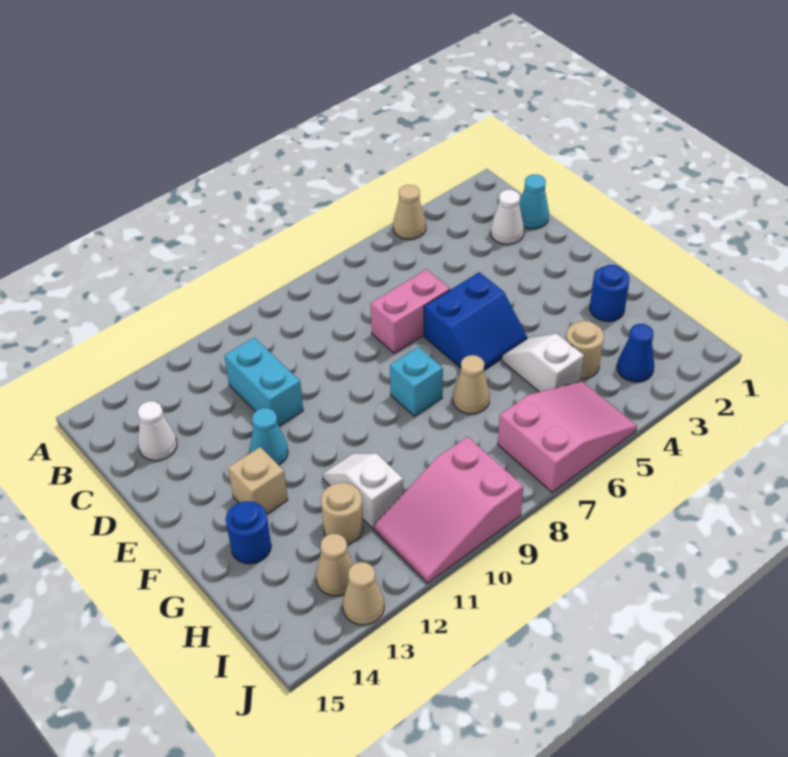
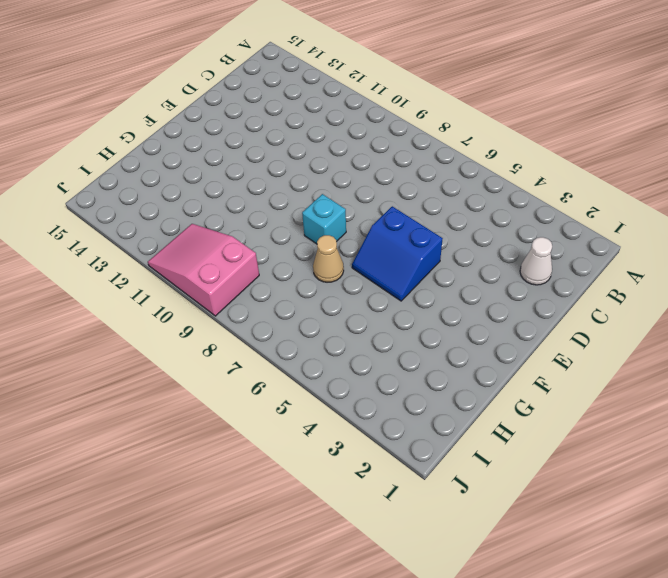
none -> tan 1x1 cone [393,185,426,240]
none -> cyan 1x1 cone [519,174,549,229]
none -> cyan 1x2 brick [224,337,303,426]

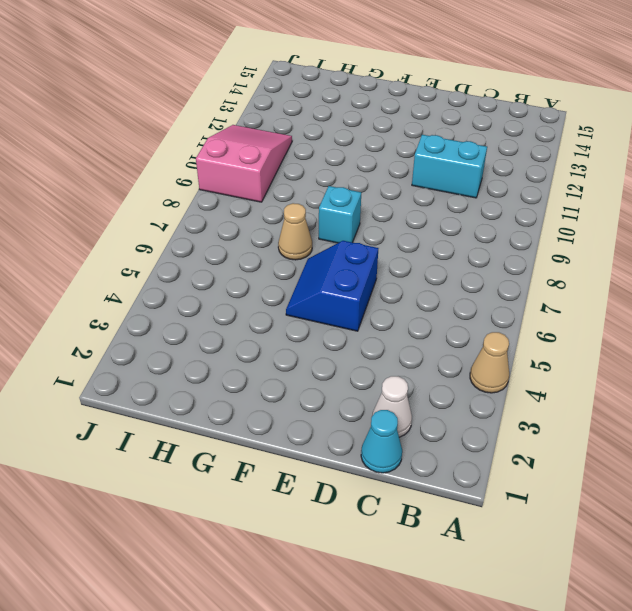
none -> white 1x1 cone [138,401,177,461]
none -> pink 1x2 brick [371,269,450,353]
none -> cyan 1x1 cone [250,408,288,465]

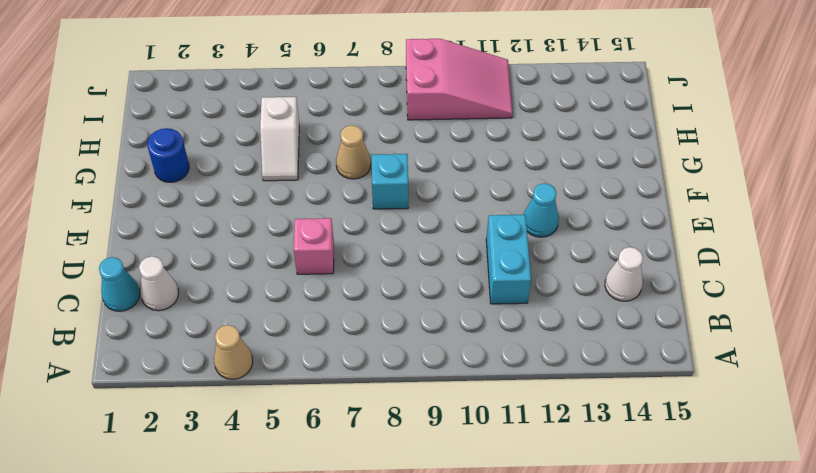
pink 1x1 brick [294,218,334,274] -> pink 1x2 brick [371,269,450,353]
none -> blue 2x2 slope [424,272,527,370]
none -> tan 1x1 brick [228,447,288,514]
none -> white 1x2 slope [323,453,403,529]

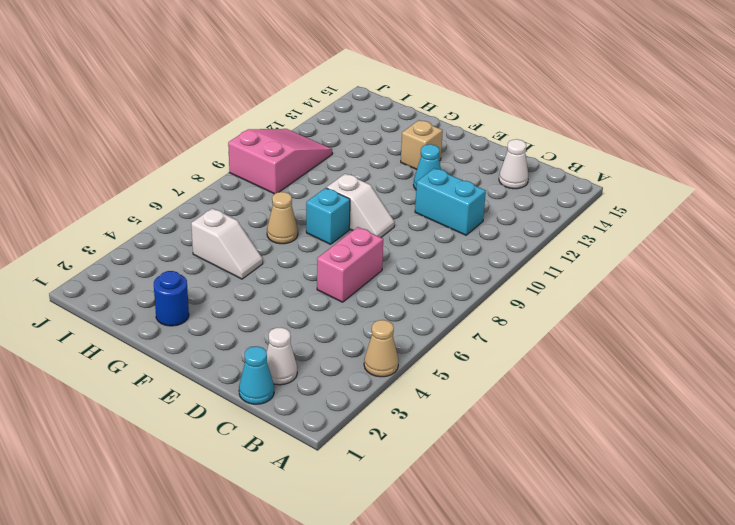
white 1x2 slope [327,174,395,237] -> white 1x2 slope moved to [323,453,403,529]
none -> blue 2x2 slope [424,272,527,370]
none -> blue 1x1 round brick [226,501,271,564]
none -> tan 1x1 round brick [566,321,604,379]

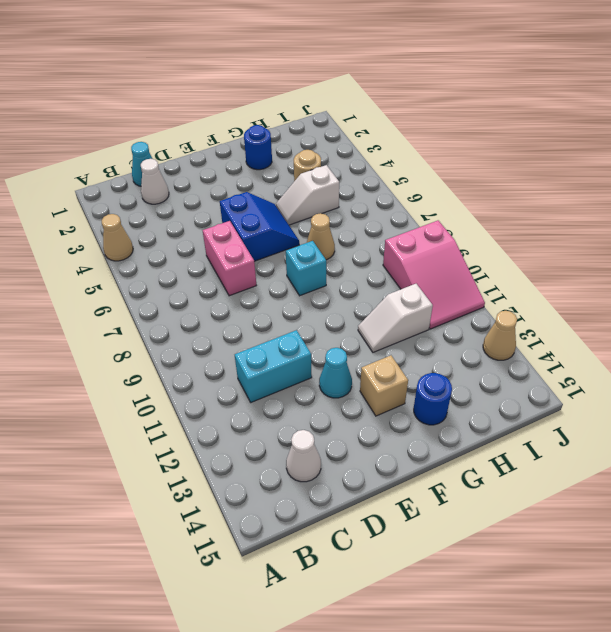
none -> tan 1x1 round brick [321,483,363,544]
none -> blue 1x1 cone [617,324,654,382]
none -> pink 2x3 slope [498,381,637,492]

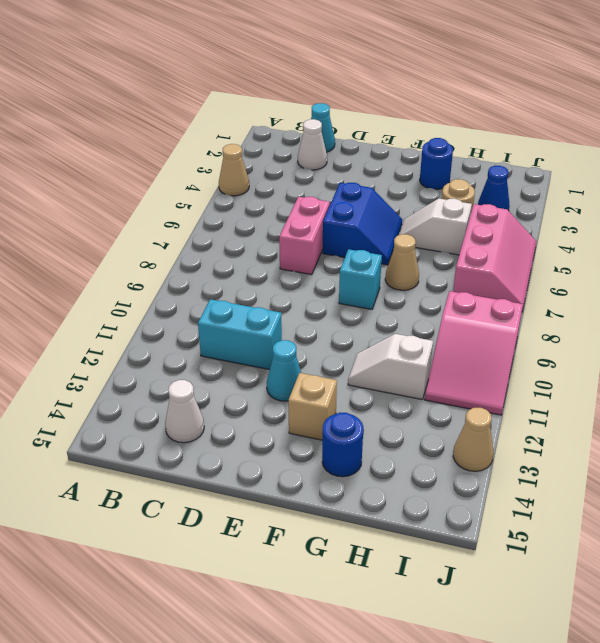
pink 2x3 slope [453,204,537,312] -> pink 2x3 slope turned to [498,381,637,492]
none -> tan 1x1 round brick [321,483,363,544]
none -> tan 1x1 cone [316,534,354,596]

